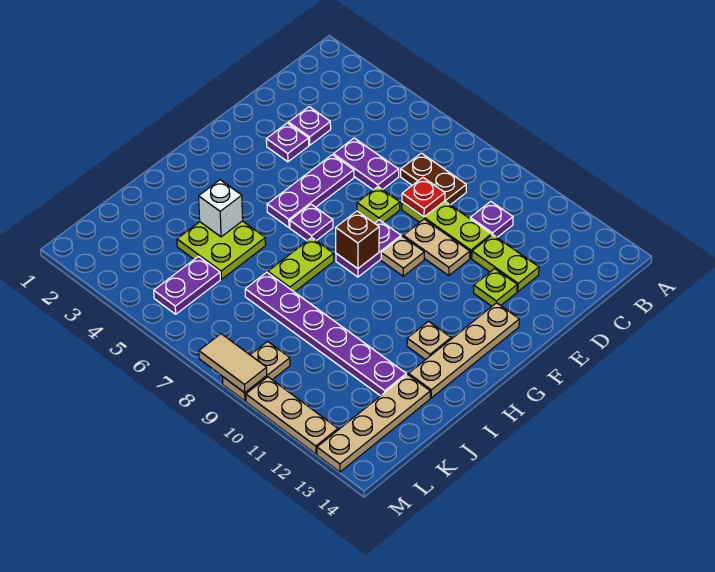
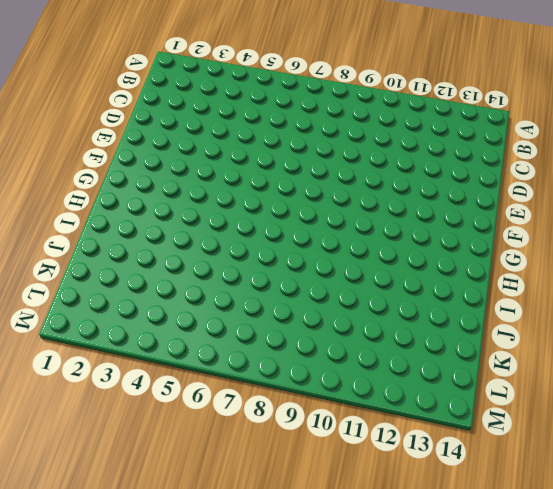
none -> brown 1x2 plate [401,153,466,205]
none -> purple 1x1 plate [470,202,513,237]
none -> purple 1x1 plate [288,107,331,145]

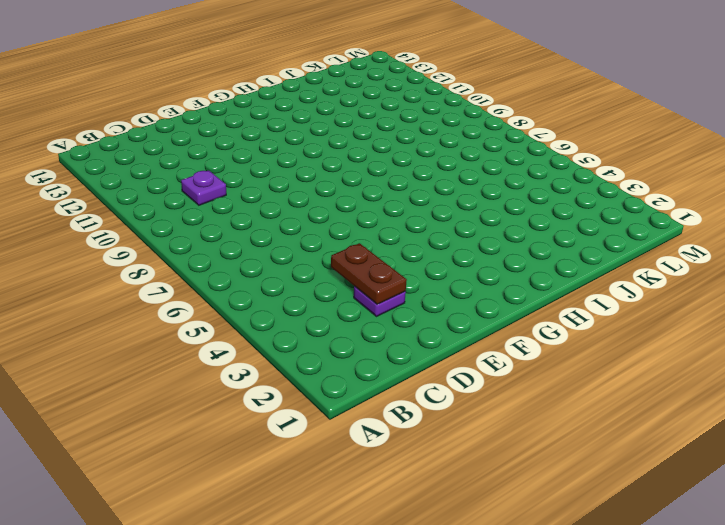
brown 1x2 plate [331,243,407,304] -> brown 1x2 plate moved to [401,153,466,205]
none -> purple 1x2 plate [333,138,399,190]
none -> lime 1x3 plate [402,201,492,258]
none -> lime 1x2 plate [472,235,539,291]

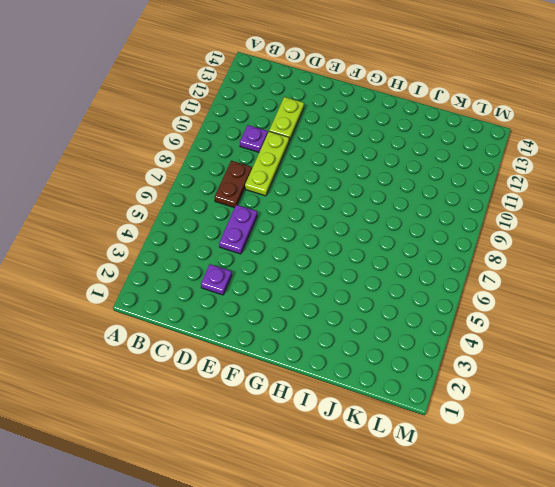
none -> purple 1x1 plate [266,123,309,162]
none -> purple 1x3 plate [267,155,354,228]
none -> lime 1x1 plate [357,187,400,223]

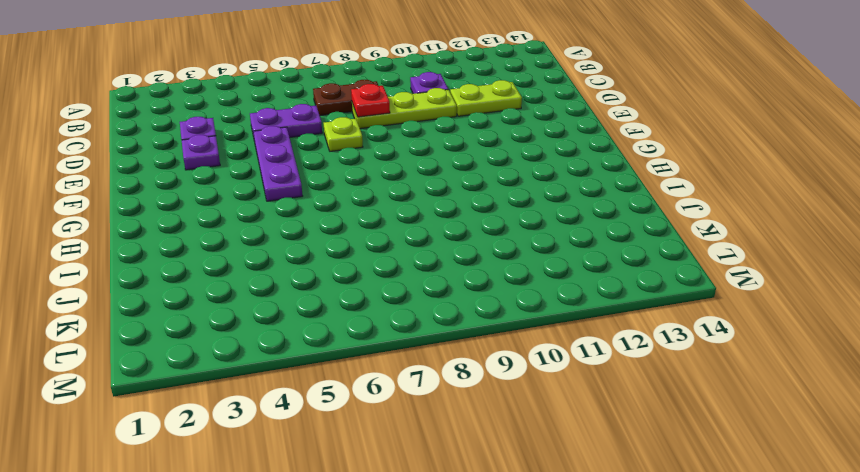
none -> tan 1x2 plate [403,219,470,275]
none -> lime 1x1 plate [474,269,517,306]
none -> purple 1x2 plate [336,220,401,277]

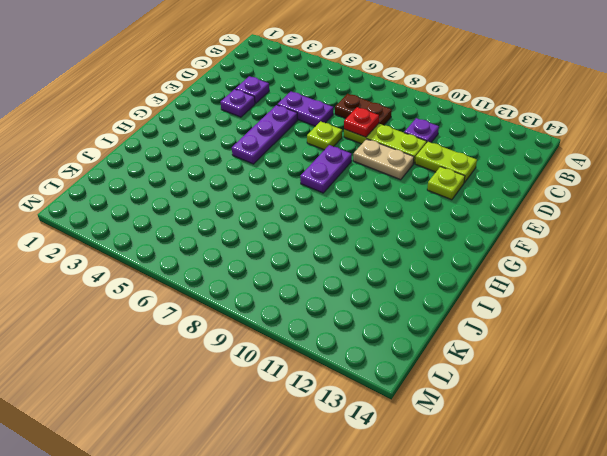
none -> tan 1x1 plate [381,236,424,276]
none -> tan 1x4 plate [409,303,519,398]
none -> purple 1x1 plate [290,204,333,241]

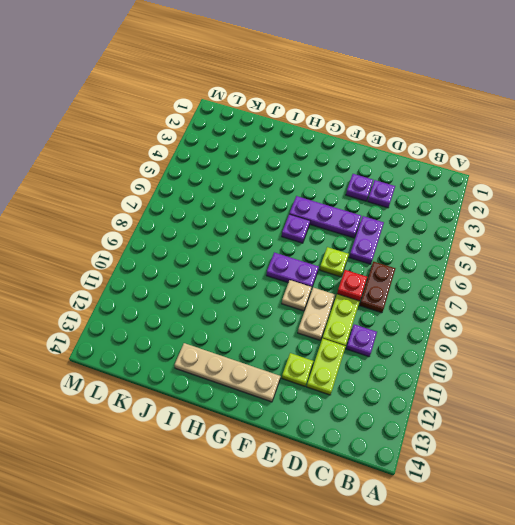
none -> lime 1x2 plate [268,238,334,292]
none -> tan 1x1 plate [407,321,451,360]
none -> lime 2x2 plate [177,221,266,279]

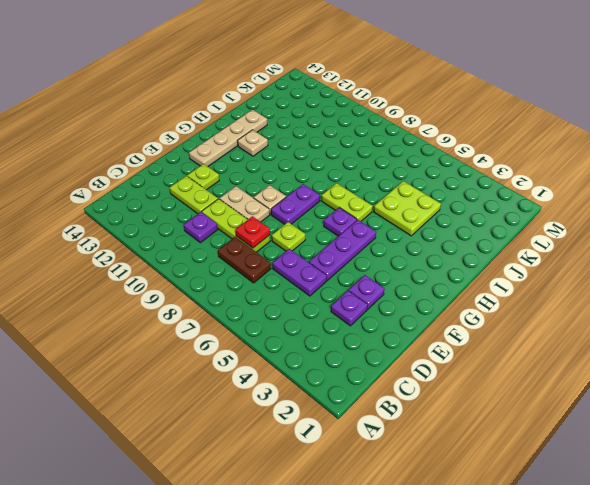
lime 1x2 plate [321,183,373,221] -> lime 1x2 plate turned to [268,238,334,292]
none -> purple 1x6 plate [245,272,406,396]
none -> tan 1x4 plate [317,375,430,472]
none -> purple 1x2 plate [154,256,220,314]

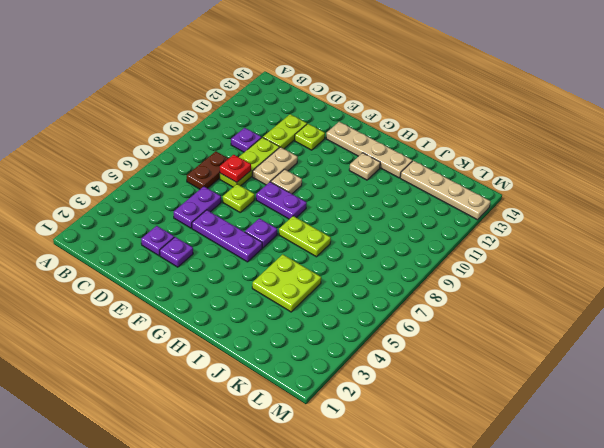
none -> purple 1x6 plate [245,272,406,396]
none -> purple 1x2 plate [154,256,220,314]
none -> tan 1x2 plate [223,342,290,401]

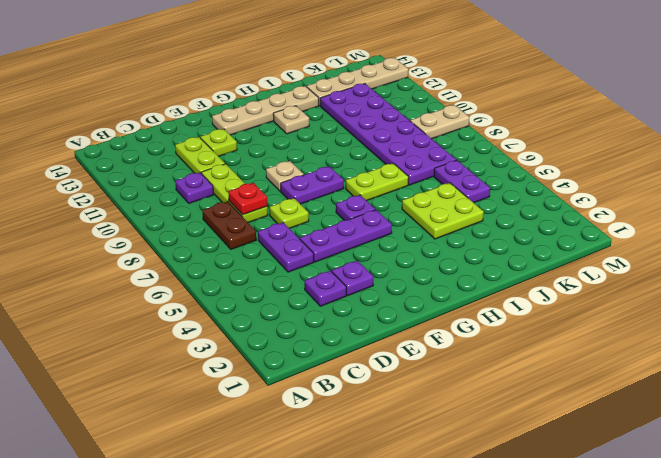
purple 2x6 plate [320,84,456,185] -> purple 1x6 plate [245,272,406,396]
purple 1x2 plate [434,160,490,203] -> purple 1x2 plate turned to [154,256,220,314]
none -> tan 1x2 plate [403,219,470,275]
none -> tan 1x3 plate [246,377,338,454]
none -> brown 1x1 brick [336,211,379,269]

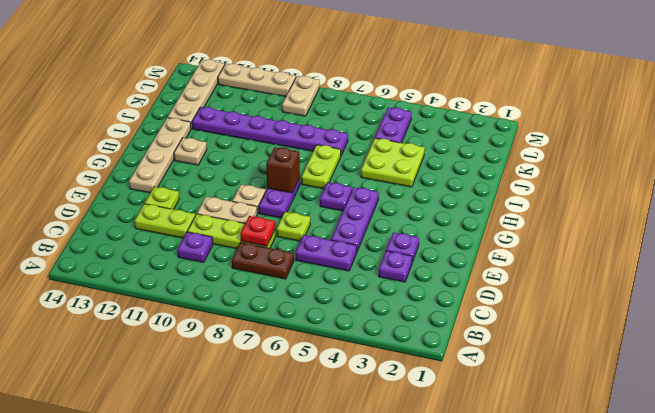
none -> white 1x1 brick [199,180,243,237]
none -> tan 1x2 tile [199,334,267,393]

